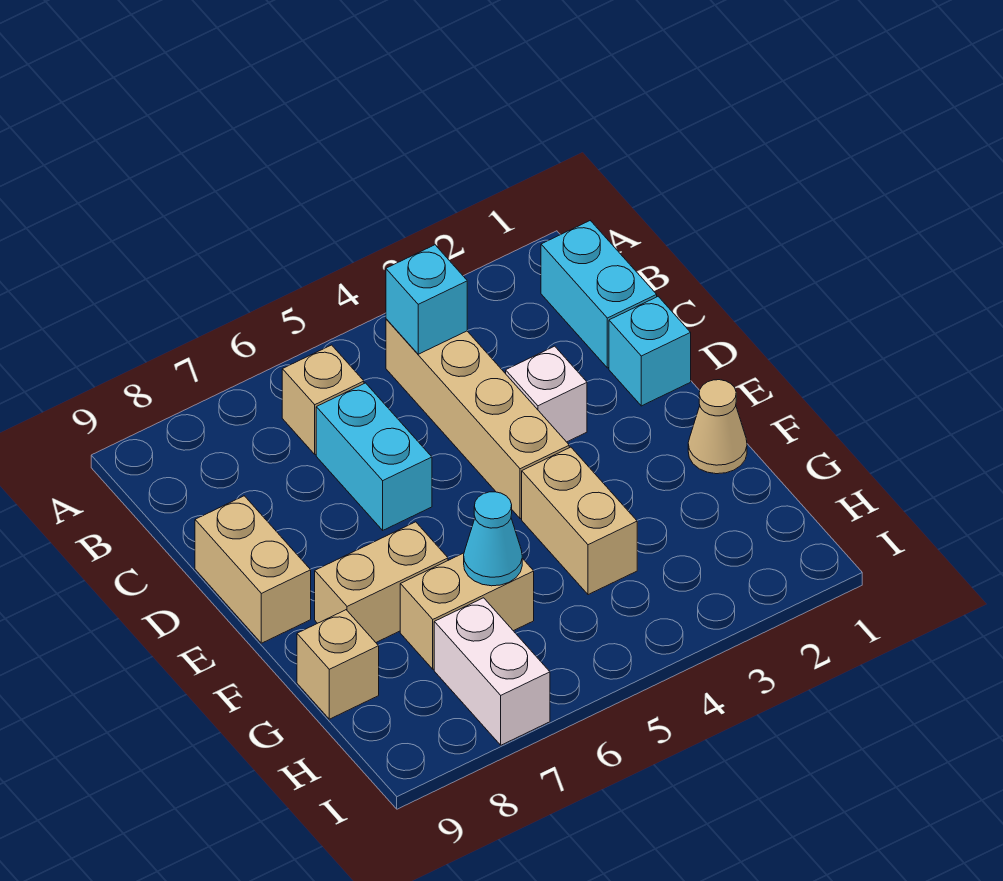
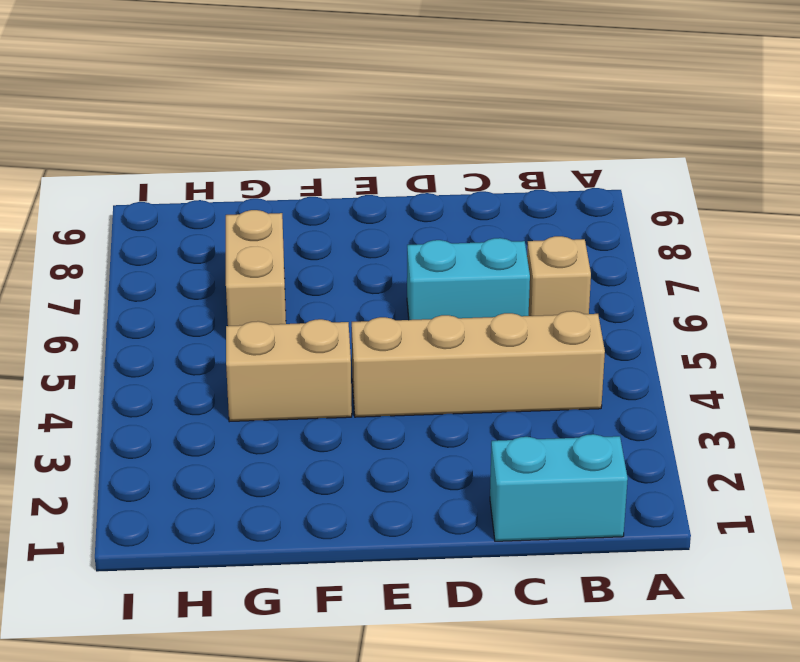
none -> cyan 1x1 brick [609,297,691,406]
none -> white 1x1 brick [506,346,587,442]
none -> tan 1x2 brick [195,496,311,643]

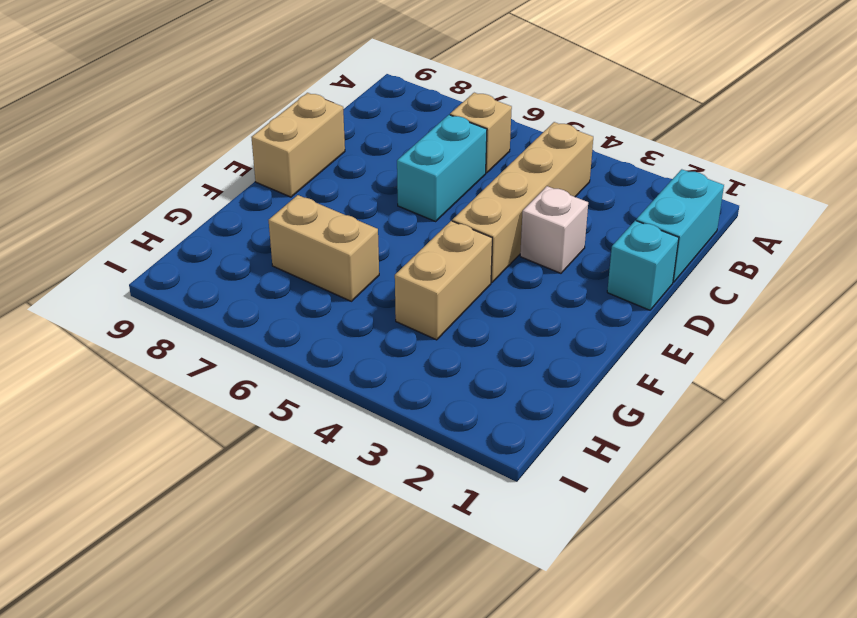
none -> tan 1x1 cone [688,380,747,474]
none -> tan 1x2 brick [315,522,448,642]
none -> tan 1x1 brick [297,610,379,719]

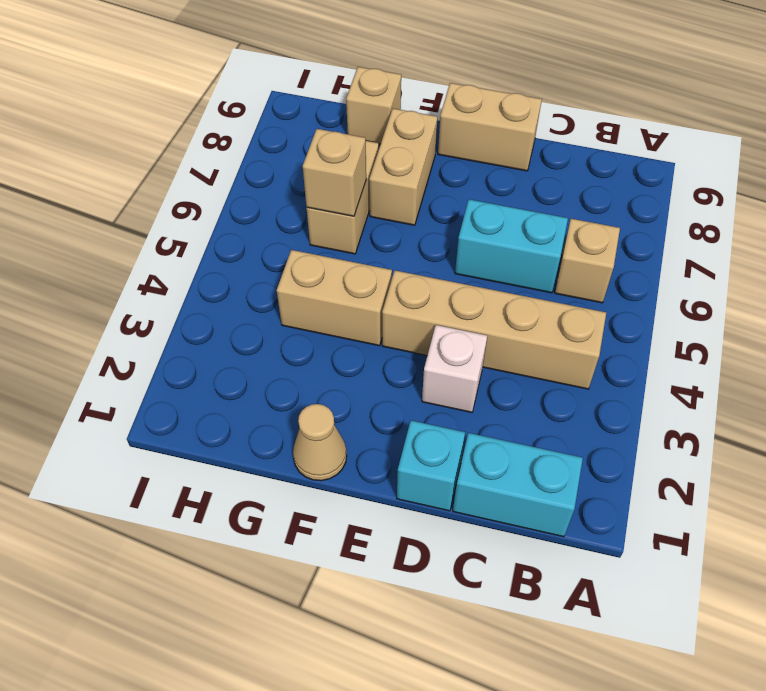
tan 1x1 brick [303,129,366,216] -> cyan 1x1 cone [464,492,522,586]
none -> white 1x2 brick [434,598,550,745]
none -> cyan 1x1 brick [386,245,467,354]

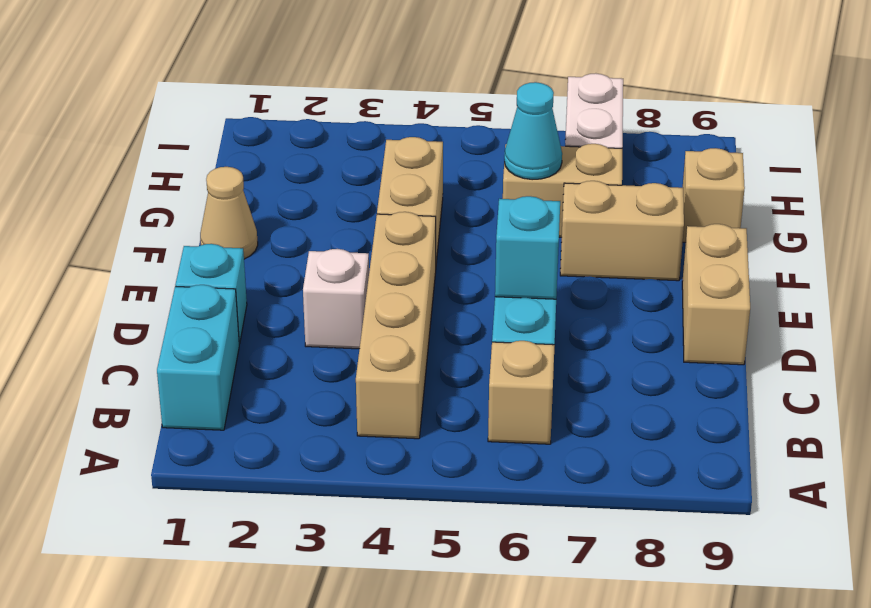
cyan 1x1 brick [495,196,560,299] -> cyan 1x1 brick moved to [386,245,467,354]

